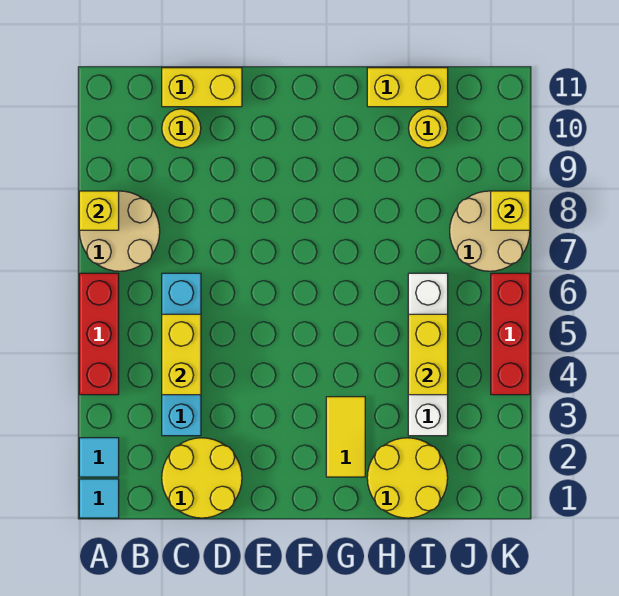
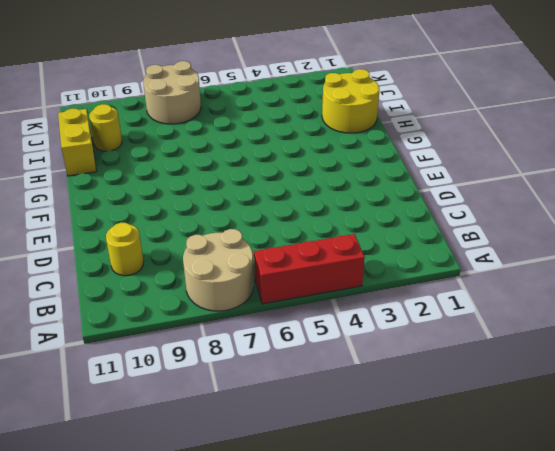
none -> cyan 1x1 tile [79,479,119,518]
none -> cyan 1x1 tile [79,438,119,477]
none -> yellow 2x2 round brick [162,438,242,518]

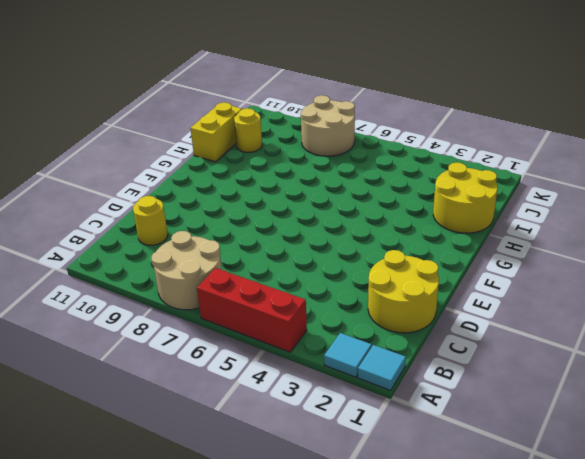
none -> cyan 1x4 brick [162,273,201,436]
none -> yellow 1x2 brick [162,68,242,107]
none -> yellow 1x2 tile [326,397,365,477]

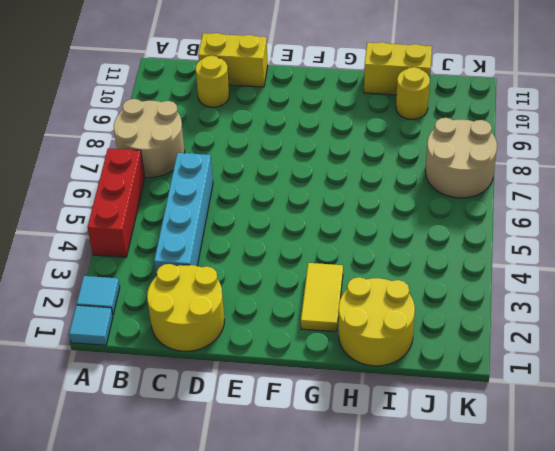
none -> white 1x4 brick [408,273,448,436]
none -> red 1x3 brick [491,273,530,395]
none -> yellow 1x1 brick [79,191,119,230]

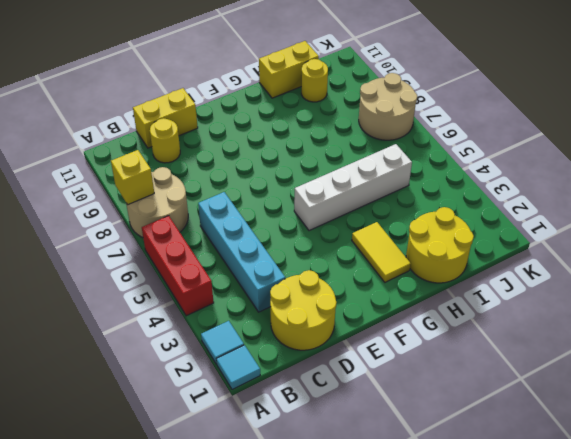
white 1x4 brick [294,144,412,231] -> white 1x4 brick turned to [408,273,448,436]
none -> red 1x3 brick [491,273,530,395]
none -> yellow 1x2 brick [162,314,201,395]
none -> yellow 1x2 brick [408,314,448,395]

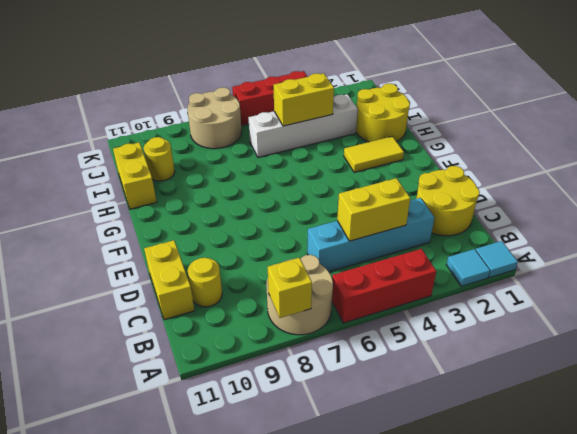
none -> yellow 1x1 brick [491,191,530,230]

